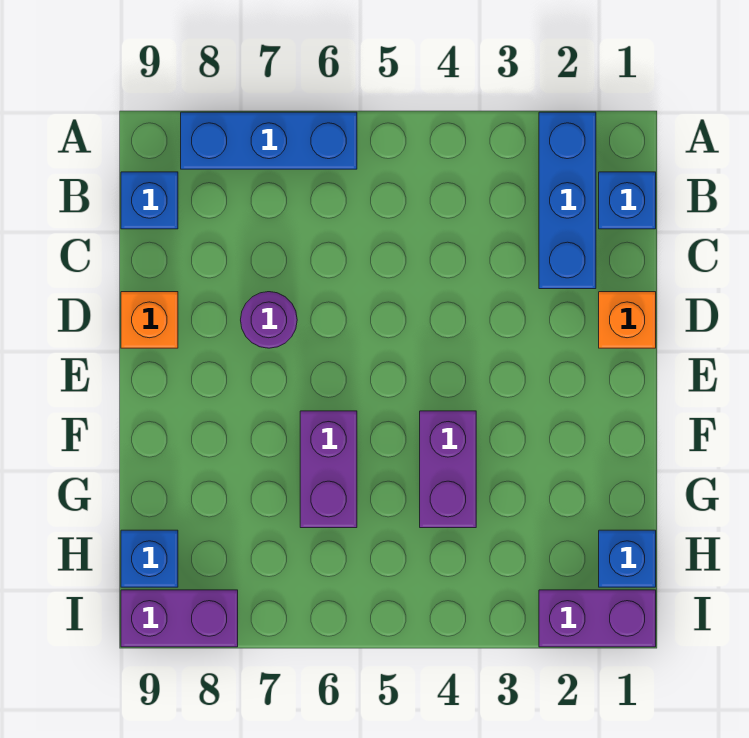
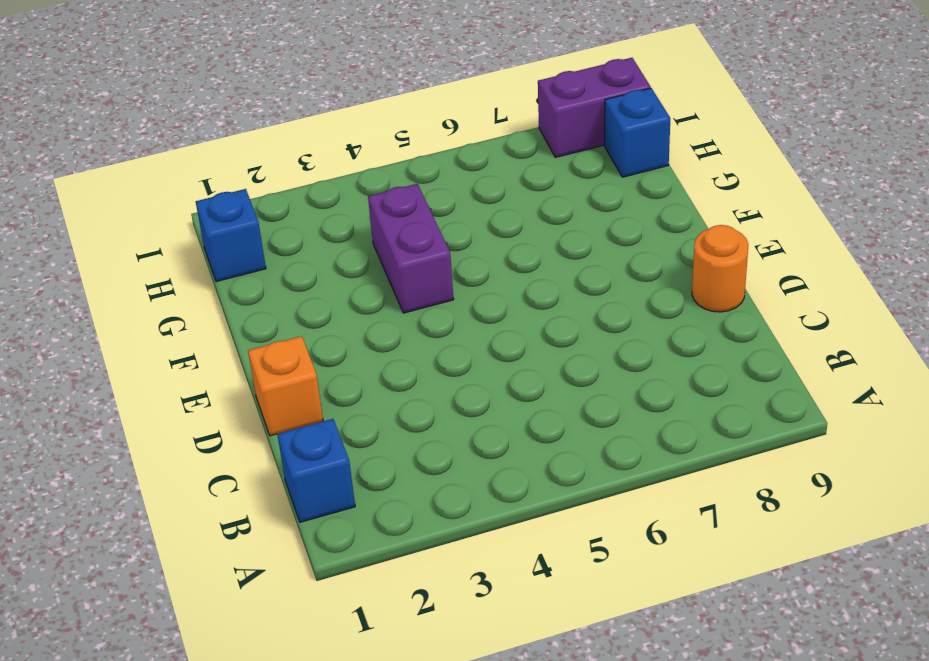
orange 1x1 round brick [692,225,749,312] -> orange 1x1 brick [121,292,178,348]
none -> blue 1x3 brick [539,112,596,289]
none -> blue 1x3 brick [181,112,357,169]
none -> blue 1x1 brick [121,172,178,229]

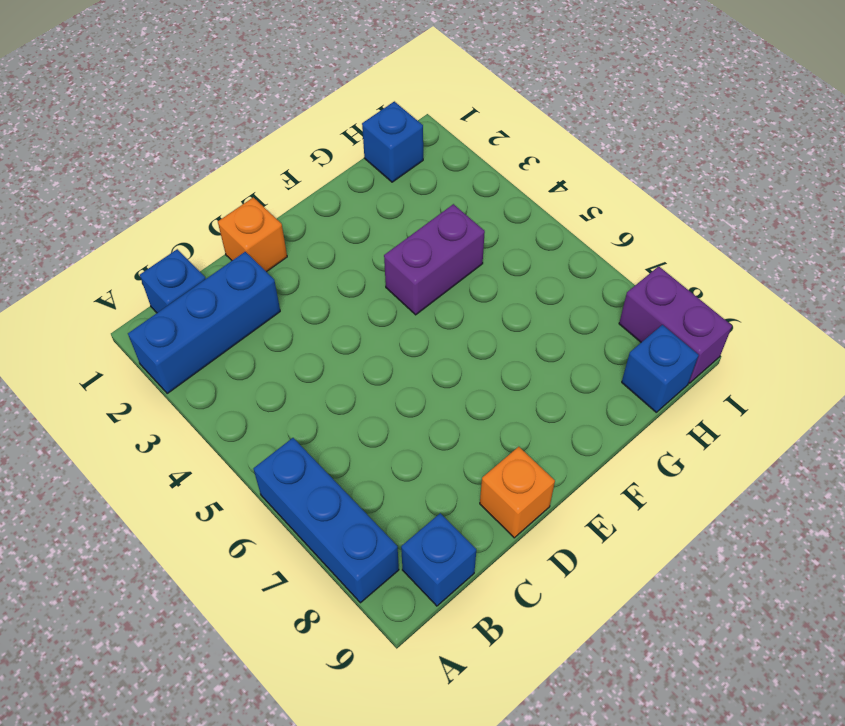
none -> purple 1x1 round brick [241,292,297,348]
none -> purple 1x2 brick [300,411,357,528]
none -> purple 1x2 brick [539,590,656,647]

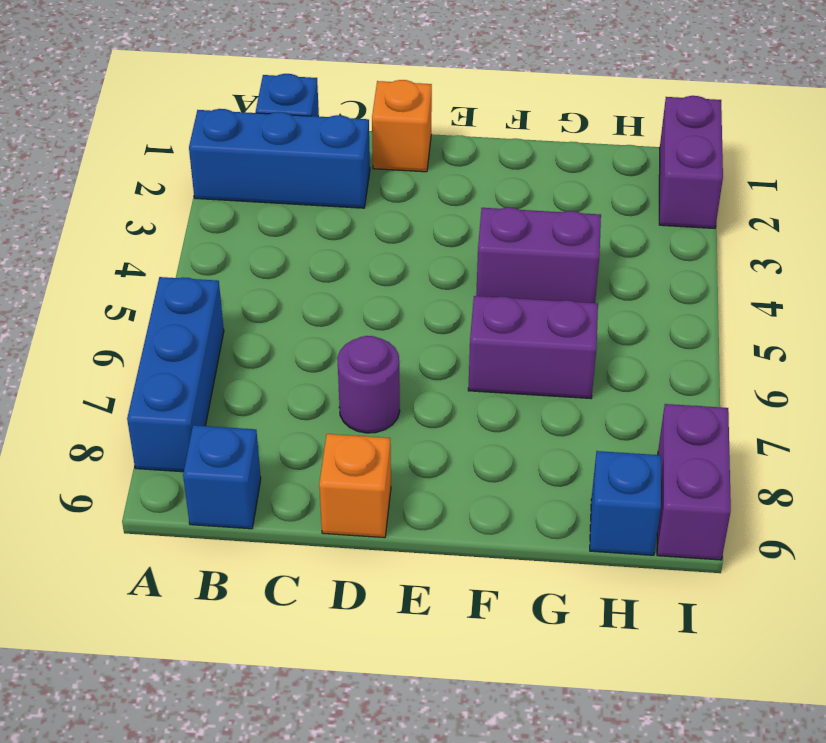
none -> blue 1x1 brick [599,530,656,587]

